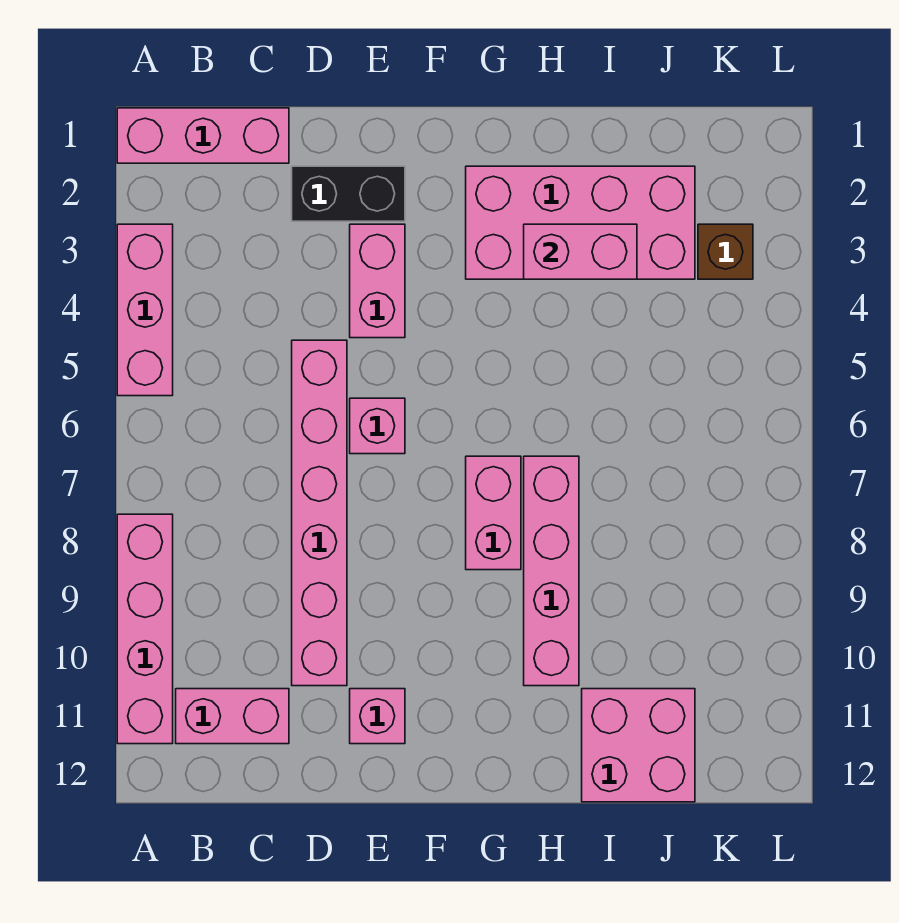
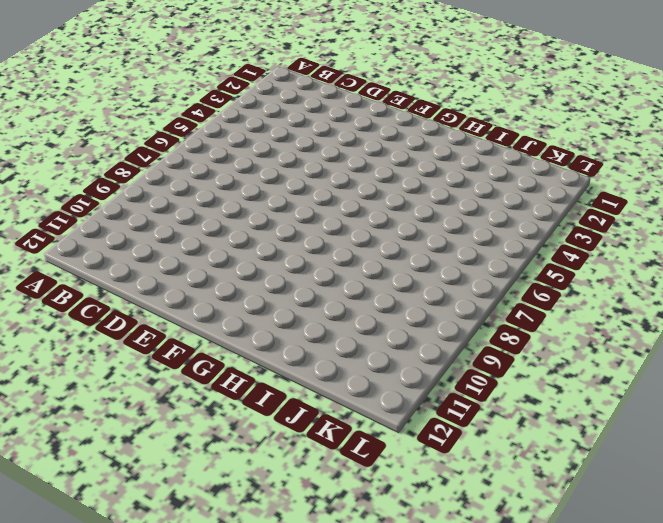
none -> pink 1x3 brick [117,108,289,163]
none -> pink 1x3 brick [117,224,173,396]
none -> pink 1x4 brick [117,514,173,744]

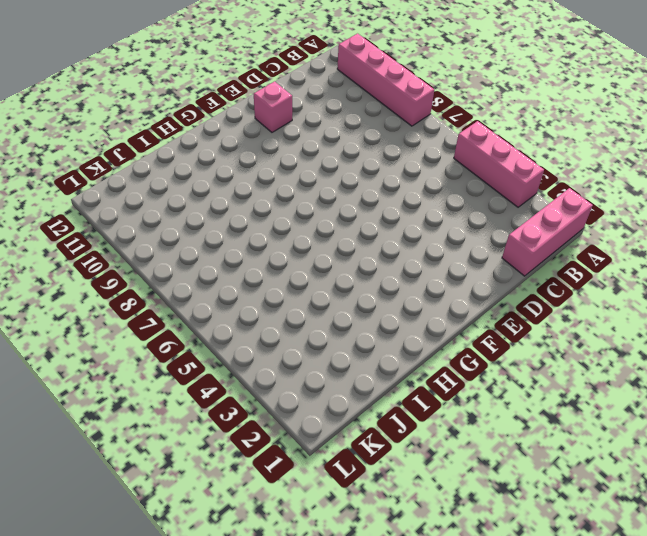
none -> pink 1x2 brick [176,689,289,744]
none -> black 1x2 brick [292,166,405,221]
none -> pink 1x6 brick [292,340,347,686]

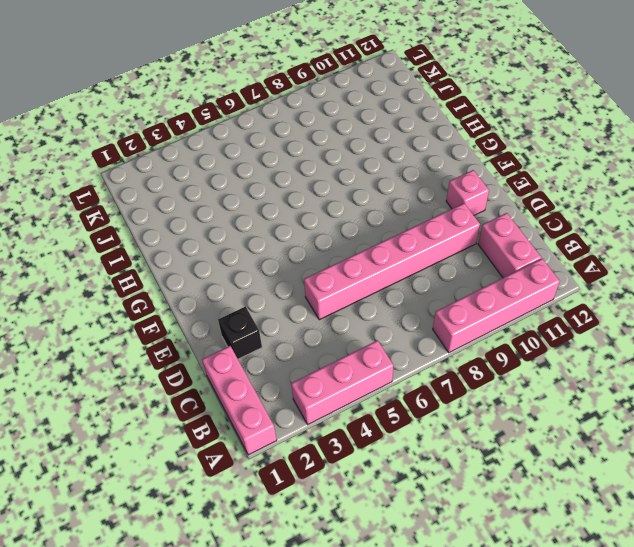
black 1x1 brick [218,307,262,359] -> black 1x2 brick [292,166,405,221]
none -> pink 1x2 brick [350,224,405,338]
none -> pink 1x1 brick [350,398,405,454]
none -> pink 2x4 brick [466,166,695,279]

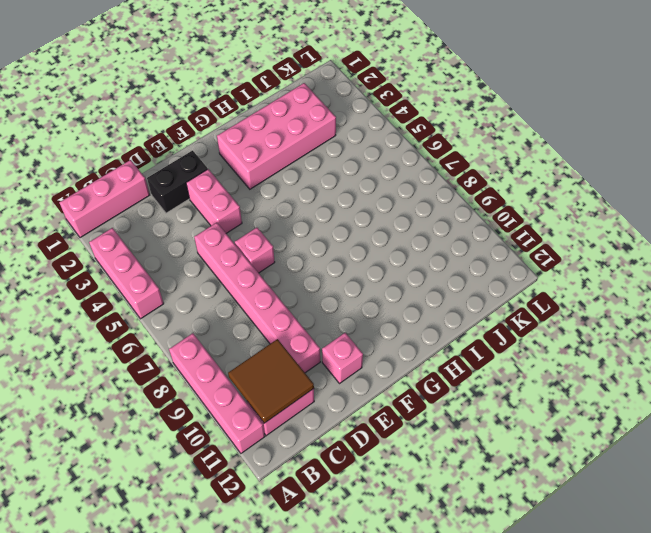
brown 2x2 tile [228,339,314,423] -> none
none -> pink 1x2 brick [466,456,521,570]
none -> pink 1x4 brick [524,456,579,686]
none -> pink 2x2 brick [582,689,695,802]

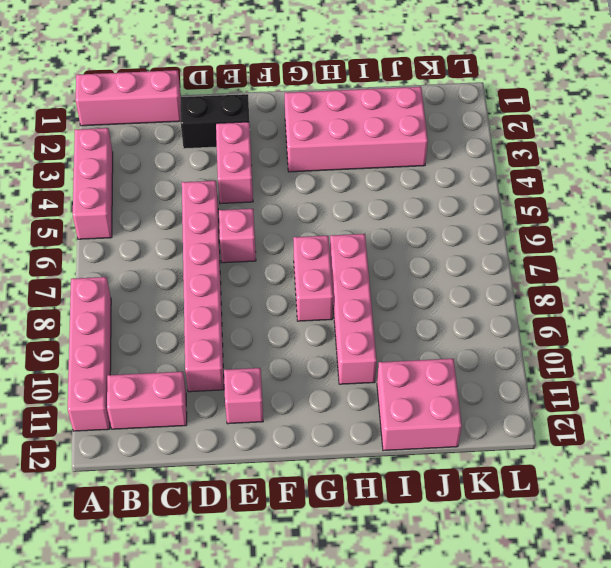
none -> brown 1x1 brick [698,224,753,279]
none -> pink 1x2 brick [524,224,637,279]

